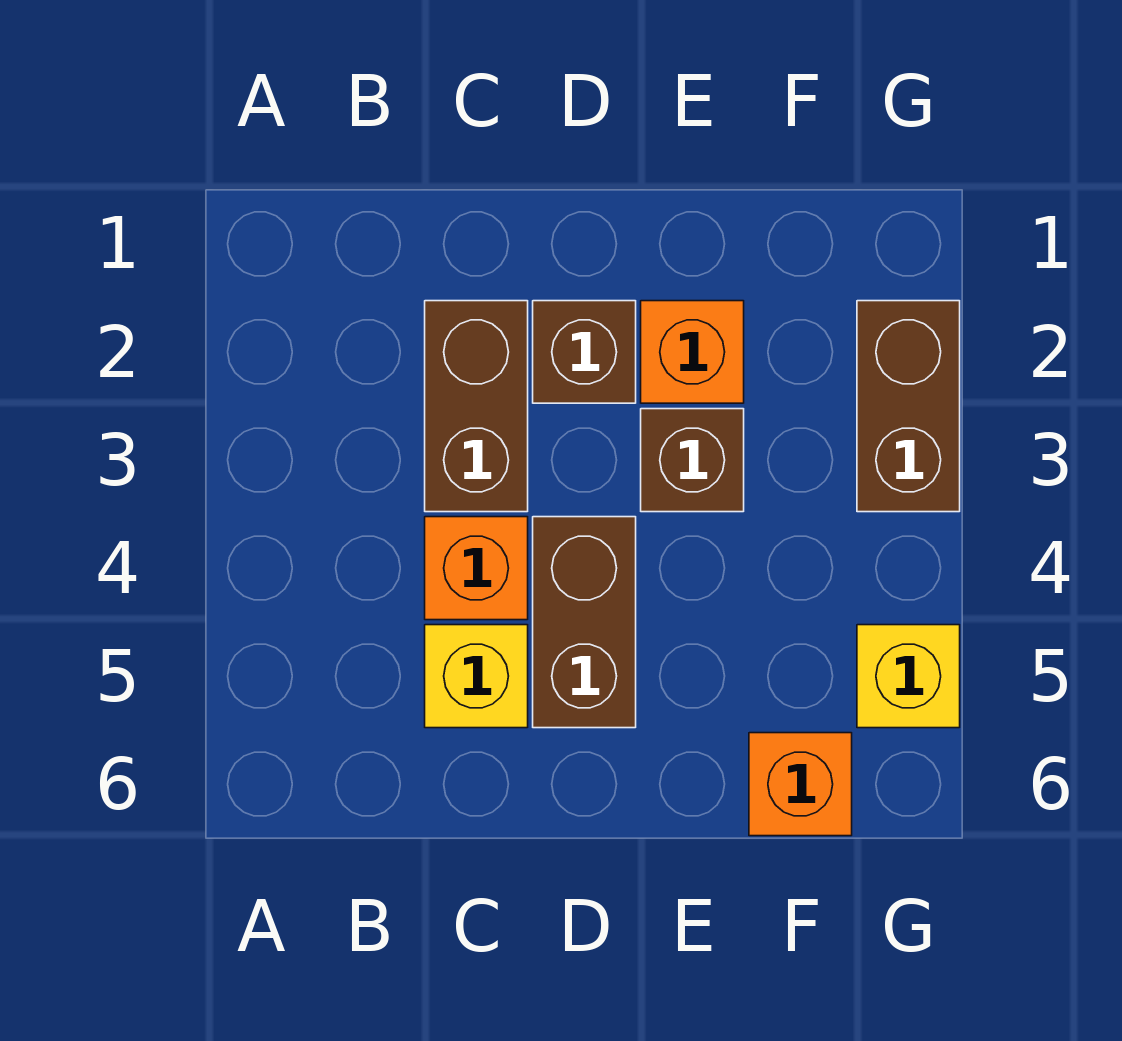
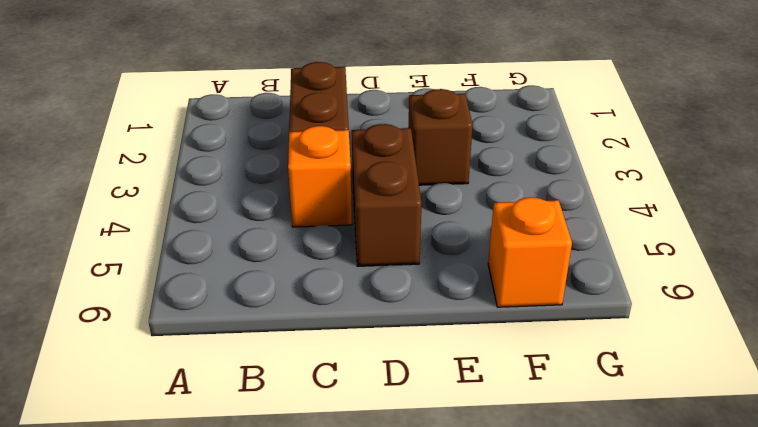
none -> yellow 1x1 brick [425,625,528,728]
none -> brown 1x1 brick [533,301,636,403]

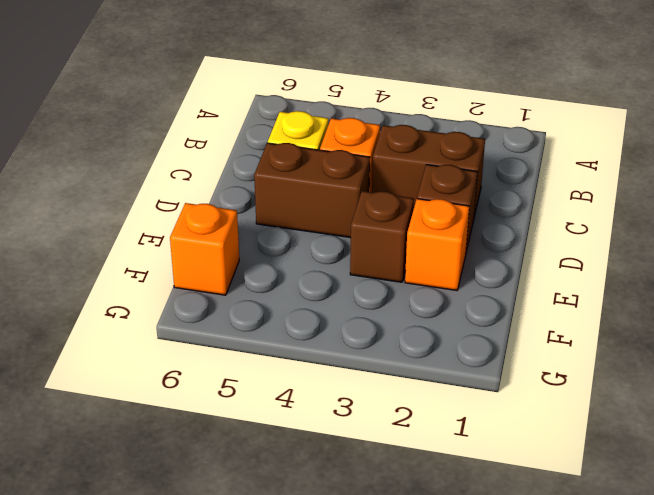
none -> brown 1x2 brick [857,301,960,512]
none -> yellow 1x1 brick [857,625,960,728]

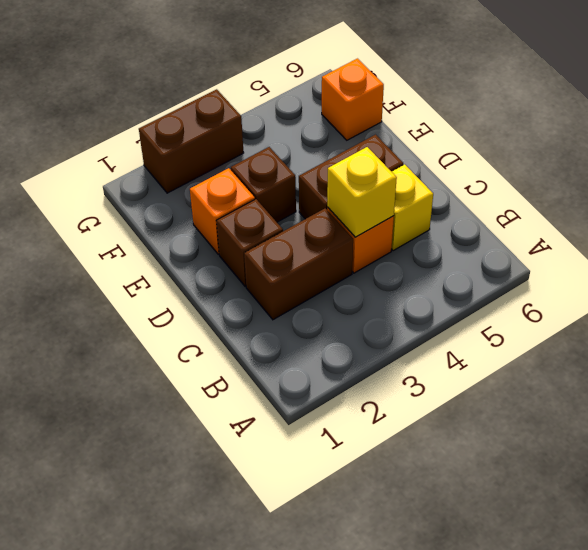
yellow 1x1 brick [327,147,397,237] -> yellow 1x1 brick moved to [857,625,960,728]

